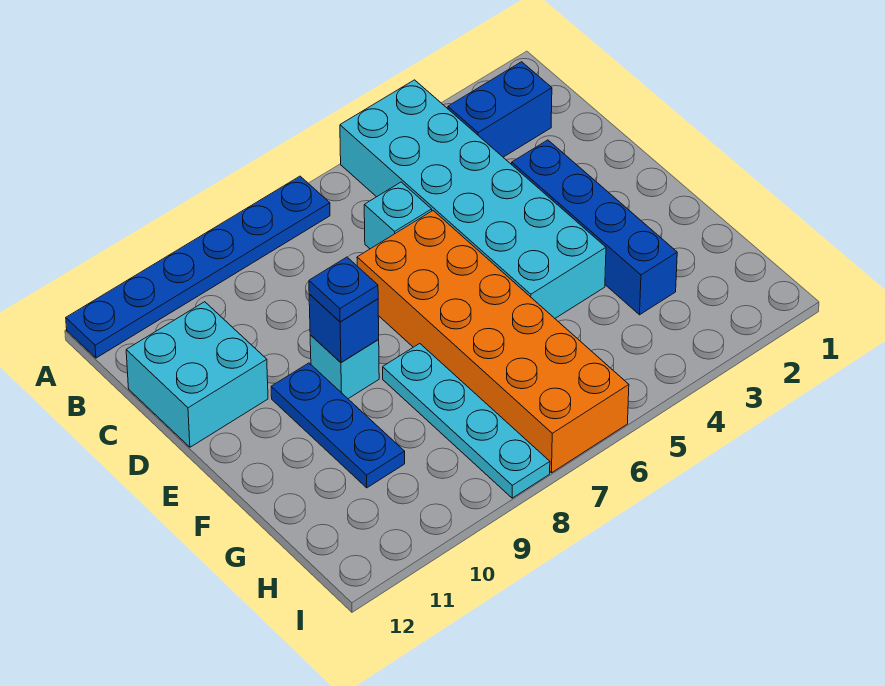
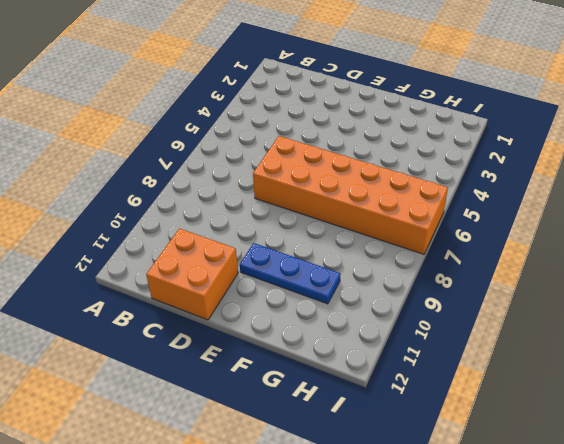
orange 2x2 brick [146,229,238,320] -> cyan 2x2 brick [126,302,268,447]
none -> cyan 2x6 brick [340,80,606,318]
none -> blue 1x6 plate [66,176,330,358]
none -> blue 1x2 brick [448,62,552,157]

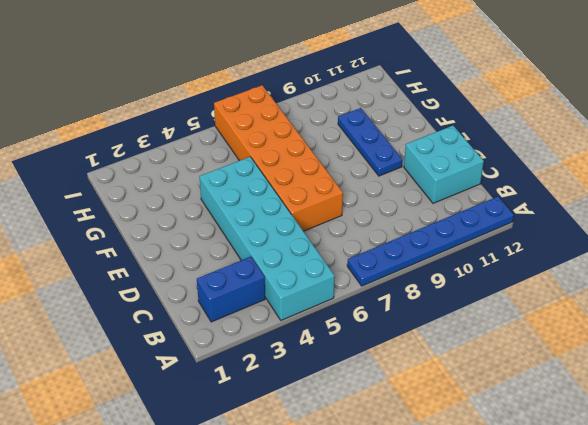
none -> cyan 1x1 brick [364,182,432,249]
none -> blue 1x4 brick [512,140,677,315]
none -> cyan 1x1 brick [310,335,379,399]

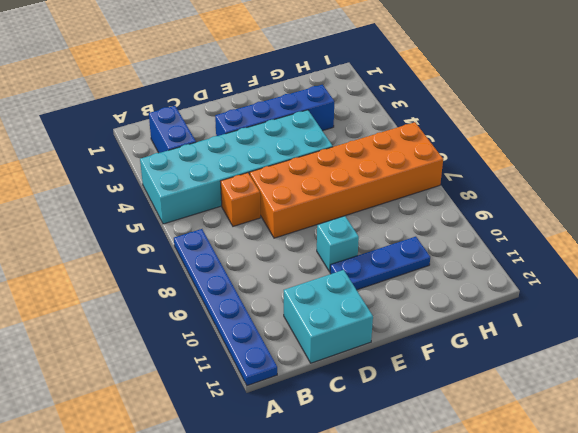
orange 1x1 brick [221,173,260,226] -> cyan 1x1 brick [364,182,432,249]
none -> cyan 1x4 plate [383,344,550,498]
none -> blue 1x1 brick [309,294,379,362]
none -> blue 1x1 plate [309,257,378,322]

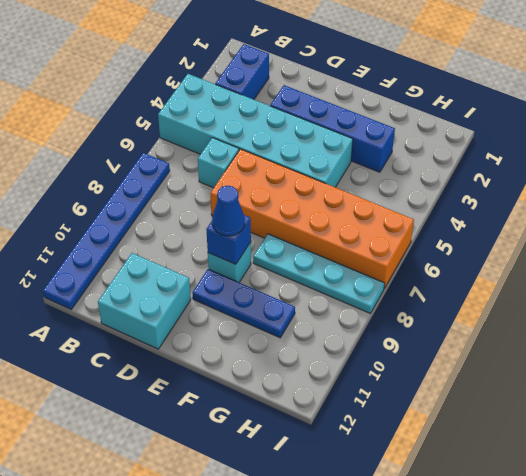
blue 1x1 cone [212,186,245,236] -> blue 1x1 plate [309,257,378,322]

